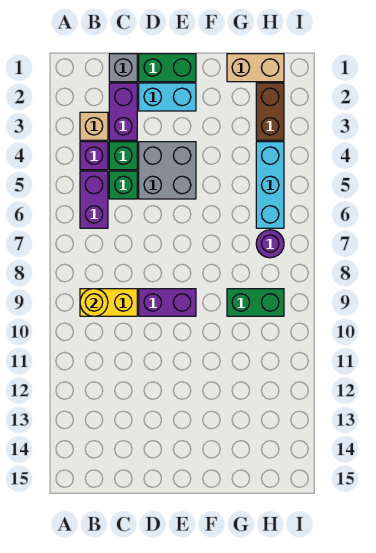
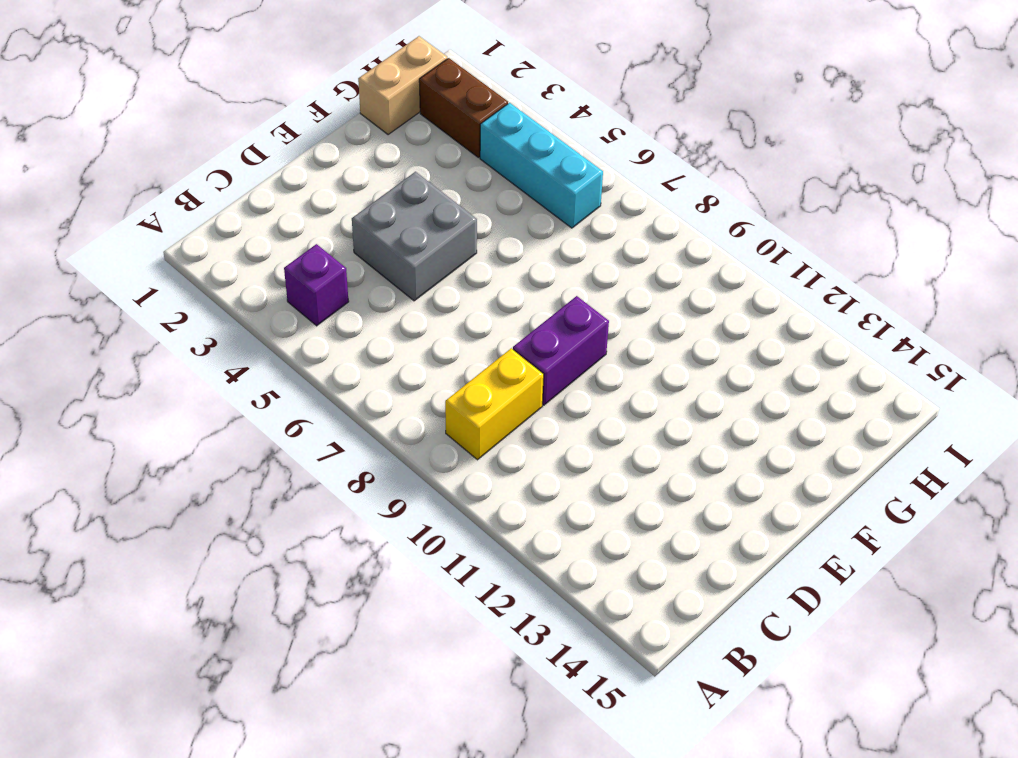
none -> tan 1x1 brick [80,112,108,140]
none -> purple 1x2 brick [80,171,108,228]
none -> grey 1x1 brick [109,54,137,82]

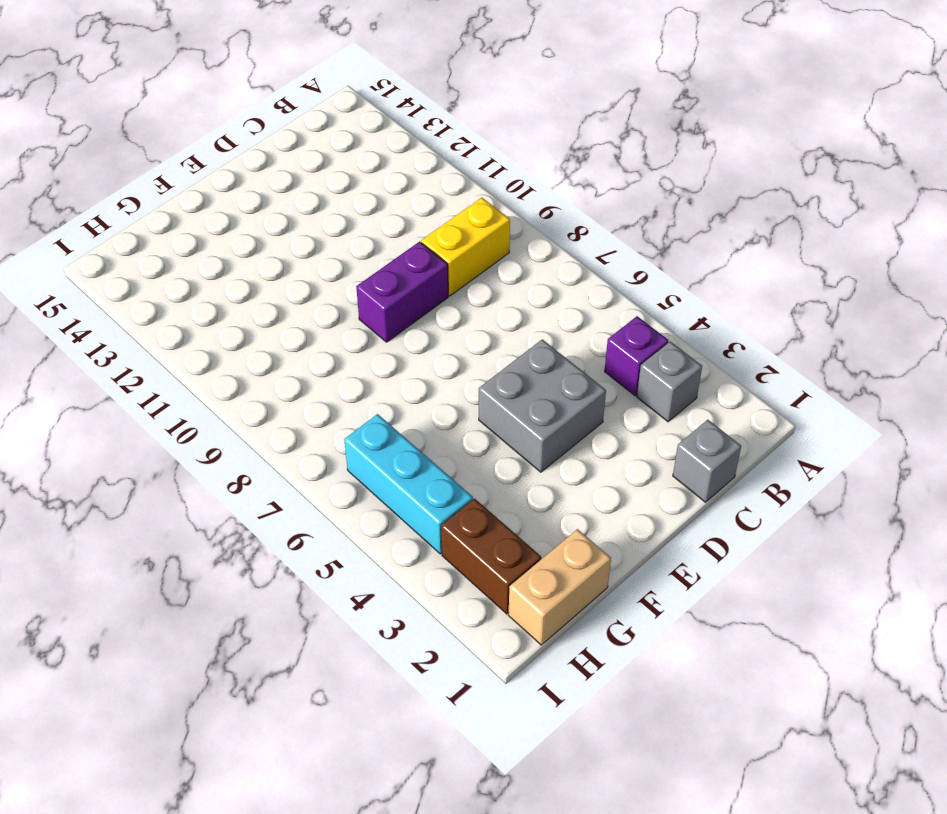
grey 1x1 brick [637,342,702,422] -> tan 1x1 brick [80,112,108,140]
none -> purple 1x2 brick [80,171,108,228]
none -> purple 1x2 brick [109,83,137,140]
none -> green 1x1 brick [109,142,137,170]

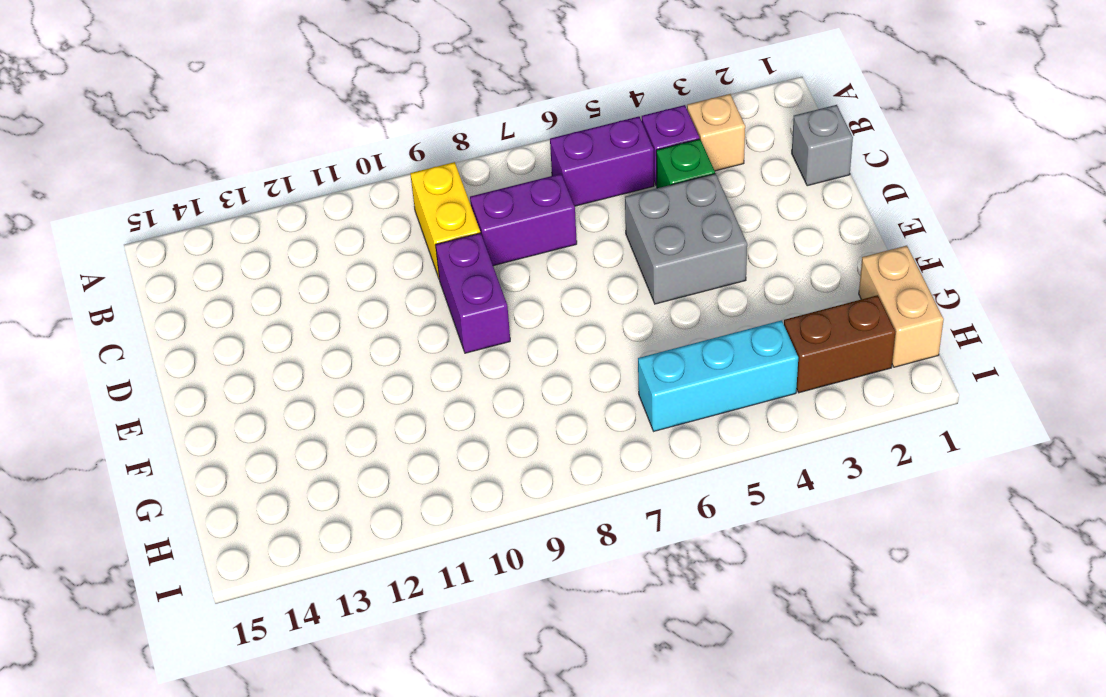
purple 1x2 brick [470,174,577,266] -> purple 1x2 brick moved to [109,83,137,140]
none -> green 1x1 brick [109,171,137,199]
none -> green 1x2 brick [139,54,196,82]
none -> cyan 1x2 brick [139,83,196,111]

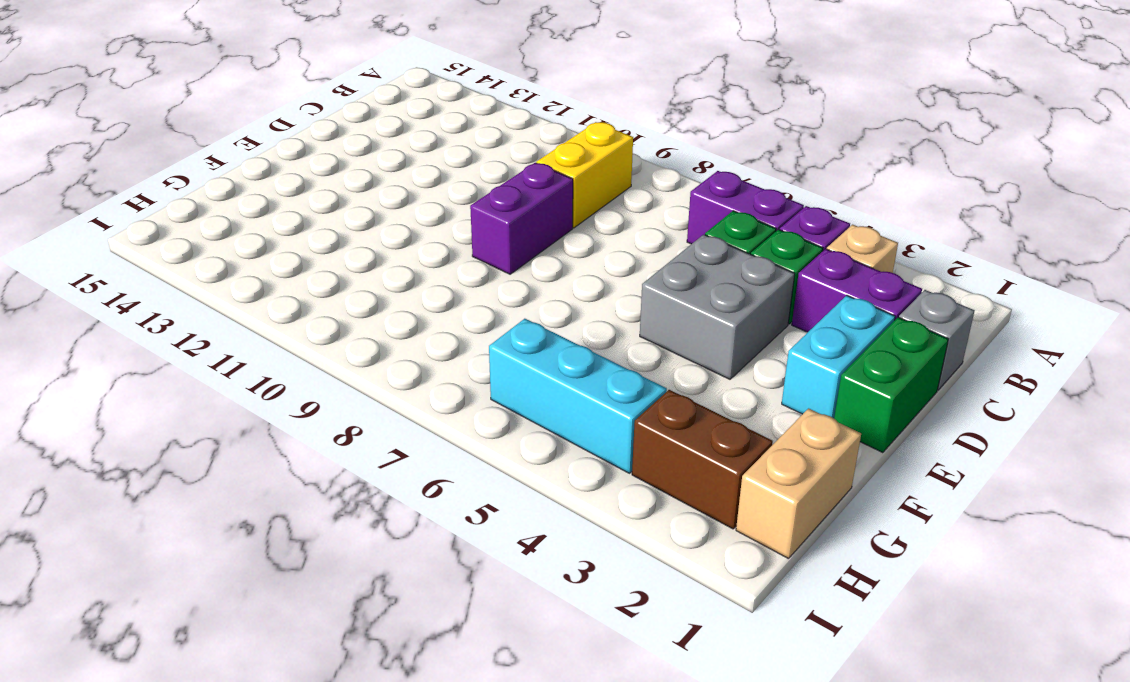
none -> green 1x2 brick [227,289,284,316]
none -> purple 1x1 round brick [256,230,284,258]
none -> yellow 1x1 round brick [80,289,108,316]

